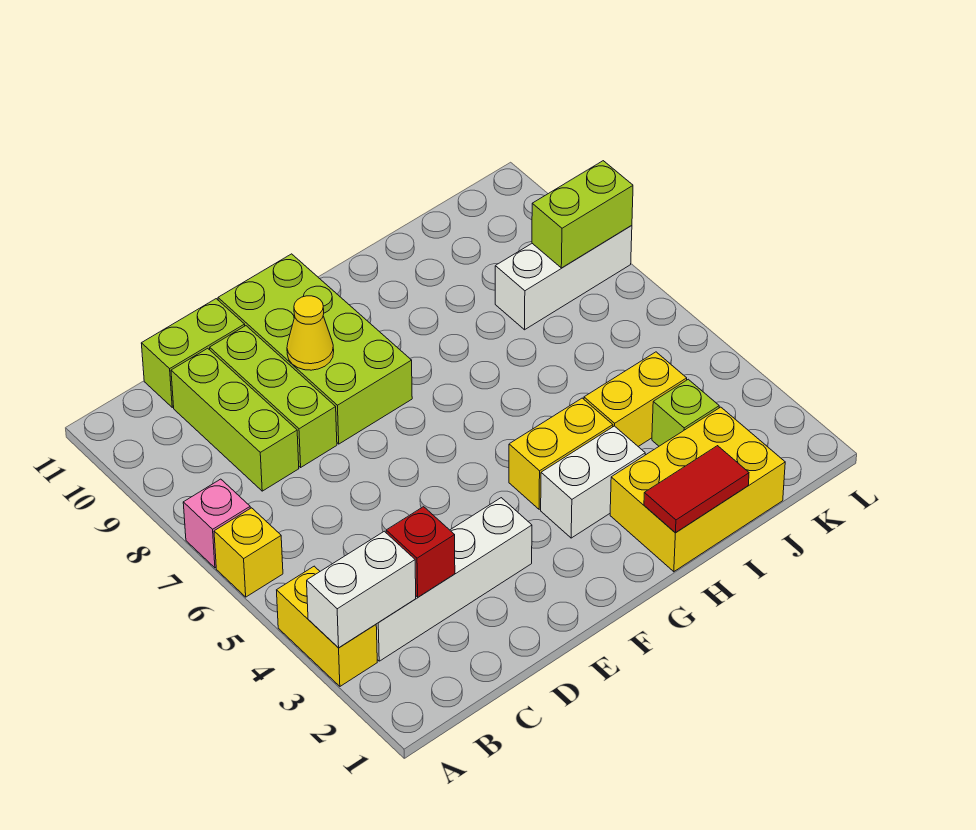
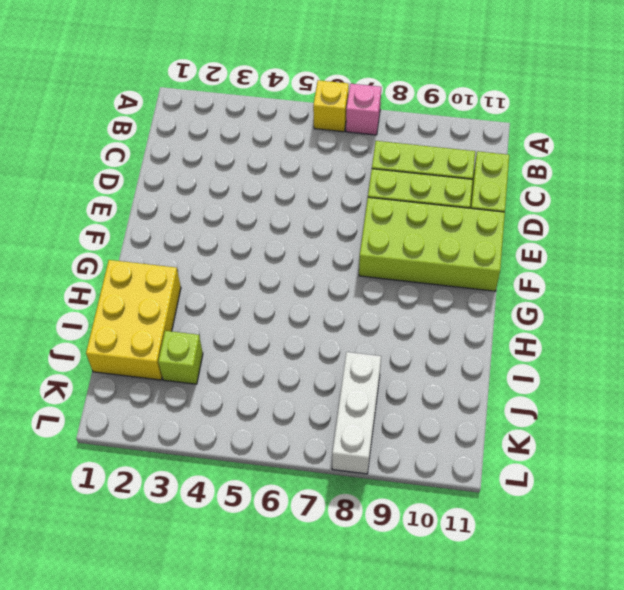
none -> yellow 1x2 brick [277,566,377,686]
none -> white 1x4 brick [376,498,532,661]
none -> white 1x2 brick [541,426,645,538]

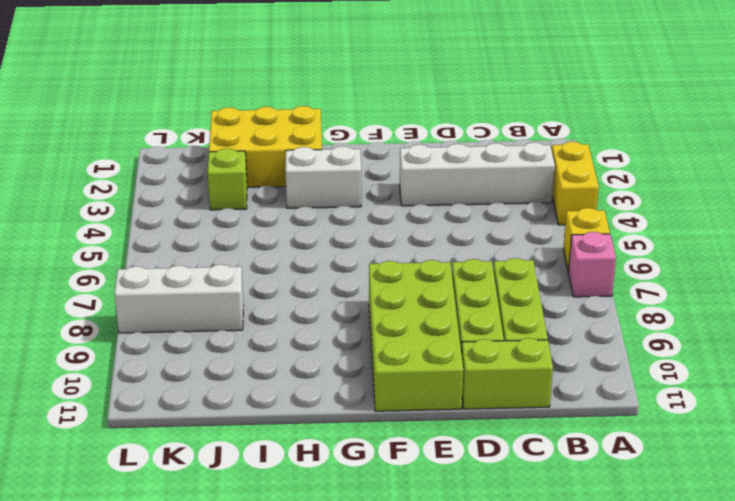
none -> yellow 1x2 brick [509,398,613,509]
none -> yellow 1x2 brick [584,352,687,446]
none -> white 1x2 brick [307,531,416,648]

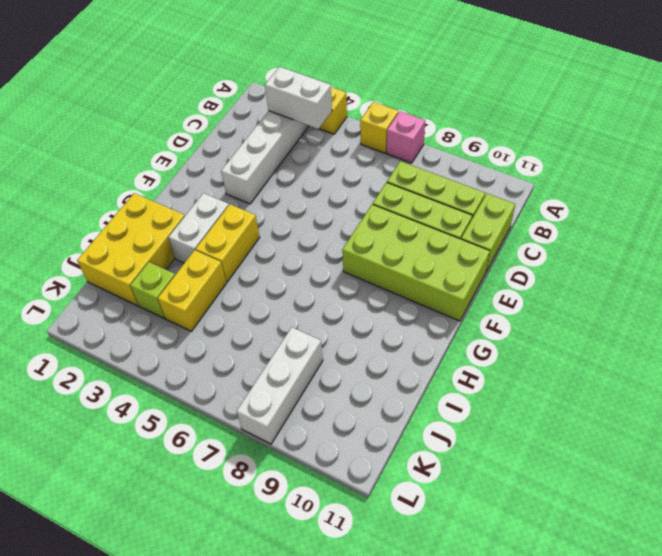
white 1x2 brick [265,67,332,129] -> white 1x2 brick turned to [307,531,416,648]
none -> red 1x1 brick [386,507,455,597]
none -> yellow 1x1 cone [287,296,334,370]
none -> red 1x2 tile [644,446,749,533]

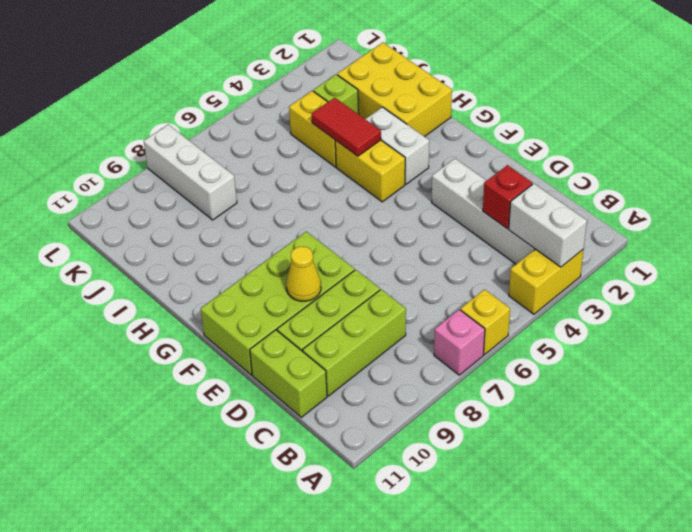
red 1x2 tile [312,98,381,156] -> red 1x2 tile moved to [644,446,749,533]
none -> lime 1x2 brick [532,161,633,268]

